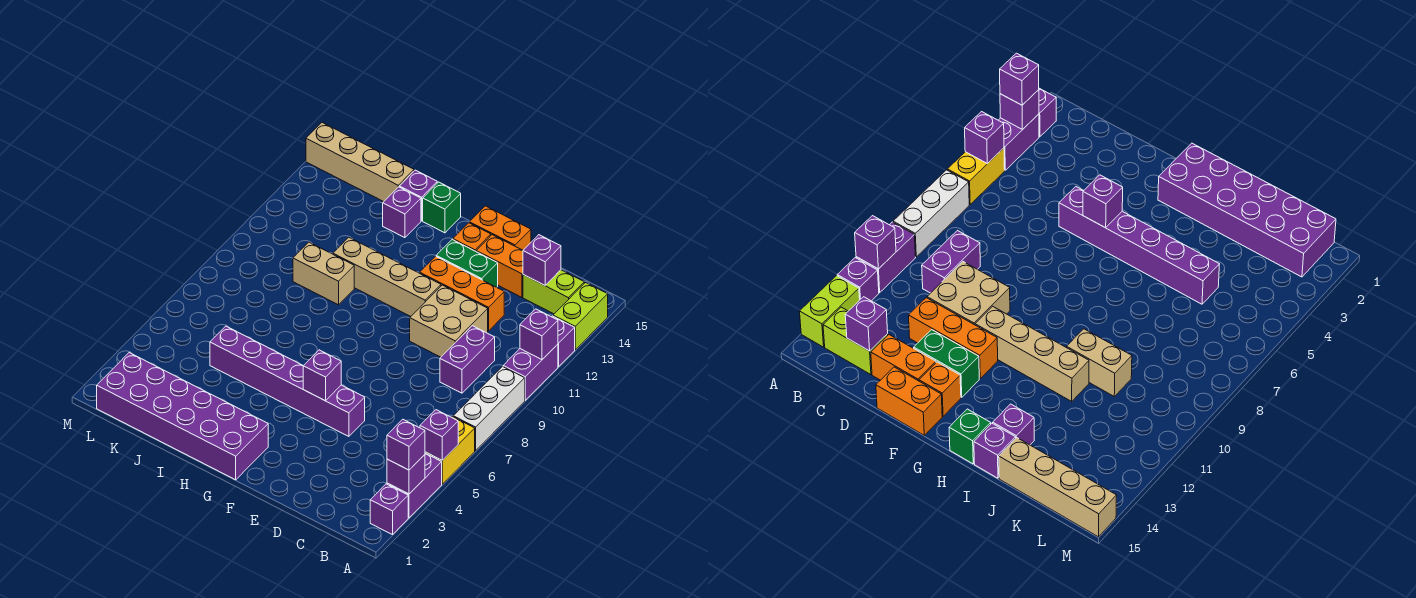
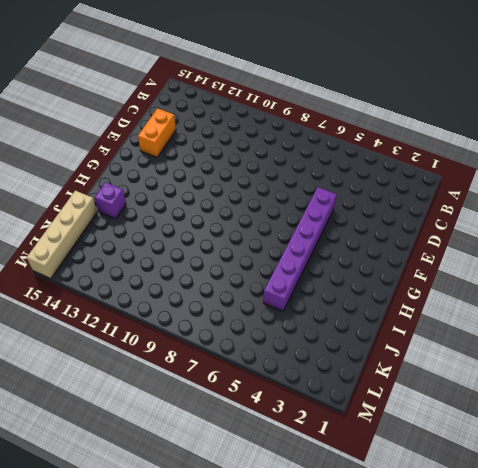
none -> purple 1x1 brick [370,484,408,535]
none -> purple 1x2 brick [387,453,442,518]
none -> yellow 1x2 brick [425,417,475,484]

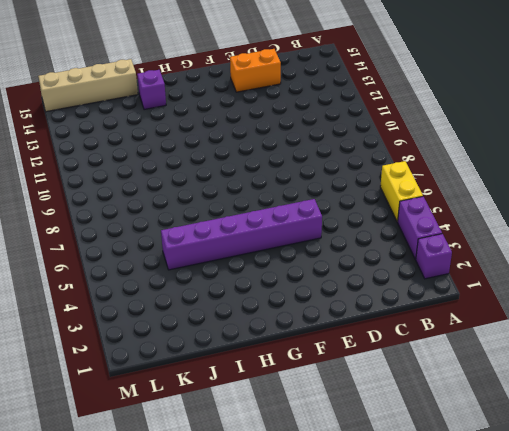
none -> white 1x3 brick [453,366,525,451]
none -> purple 1x2 brick [503,344,558,400]
none -> purple 1x1 brick [552,316,575,367]

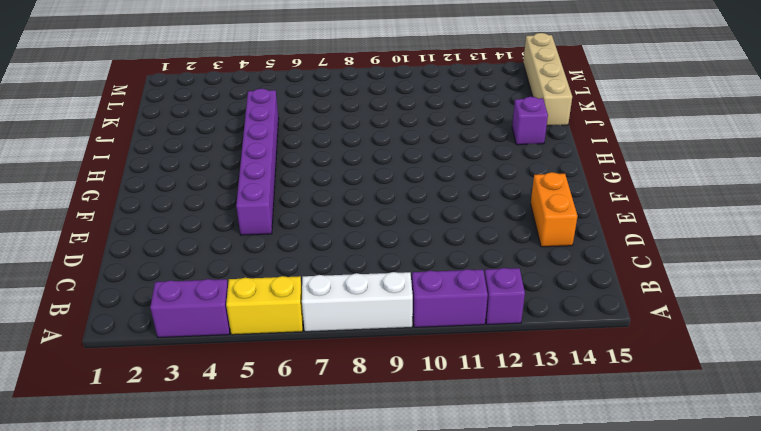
none -> purple 1x1 brick [370,484,408,535]
none -> lime 1x2 brick [553,283,608,350]
none -> lime 1x2 brick [523,270,584,314]

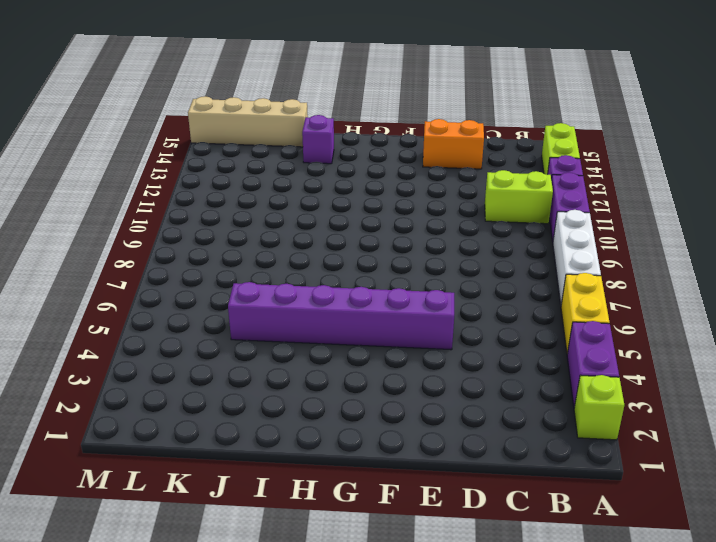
lime 1x1 brick [574,375,624,440] -> purple 1x1 brick [370,484,408,535]
lime 1x2 brick [485,170,553,224] -> lime 1x2 brick moved to [523,270,584,314]
none -> purple 1x2 brick [440,326,495,393]
none -> tan 2x2 brick [410,285,488,357]
none -> orange 1x3 brick [420,256,504,331]

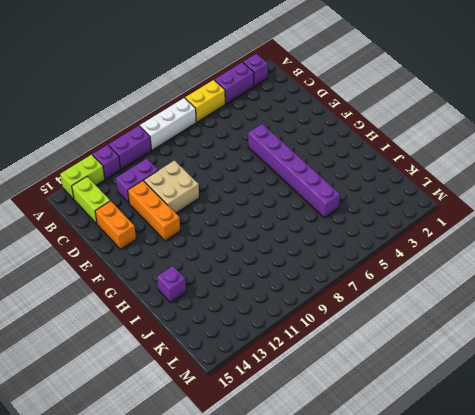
purple 1x2 brick [116,159,158,203] -> purple 1x2 brick moved to [440,326,495,393]
none -> green 1x2 brick [436,240,498,287]
none -> orange 1x2 brick [469,206,531,250]
none -> tan 1x4 brick [333,237,441,316]

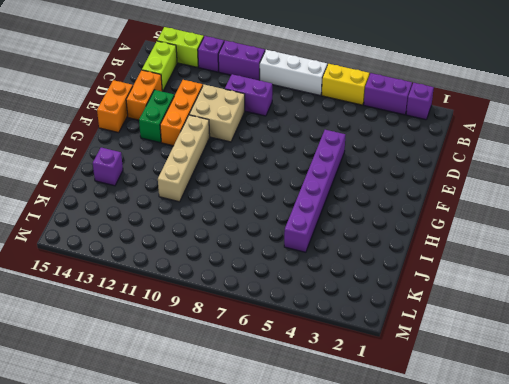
none -> orange 1x1 brick [453,223,491,251]
none -> purple 2x6 brick [97,353,268,480]
none -> green 1x1 brick [423,182,461,233]

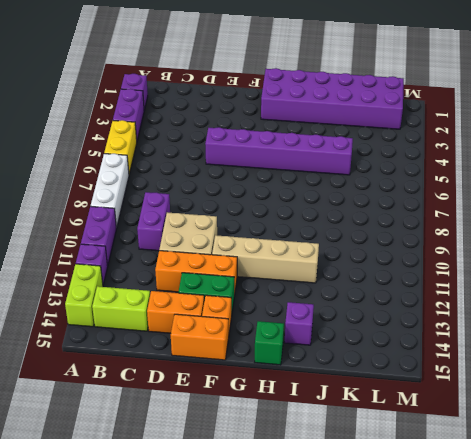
none -> tan 1x2 brick [293,242,354,305]
none -> purple 1x1 brick [399,170,437,221]
none -> tan 1x4 brick [306,123,414,202]

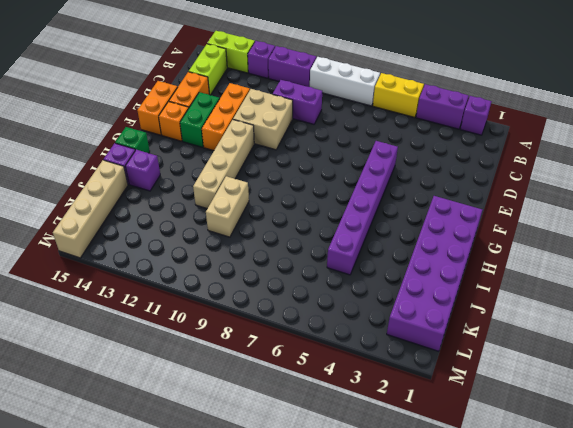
none -> purple 1x1 brick [387,455,425,494]
none -> purple 1x1 brick [420,410,458,460]
none -> purple 1x1 brick [520,309,558,360]

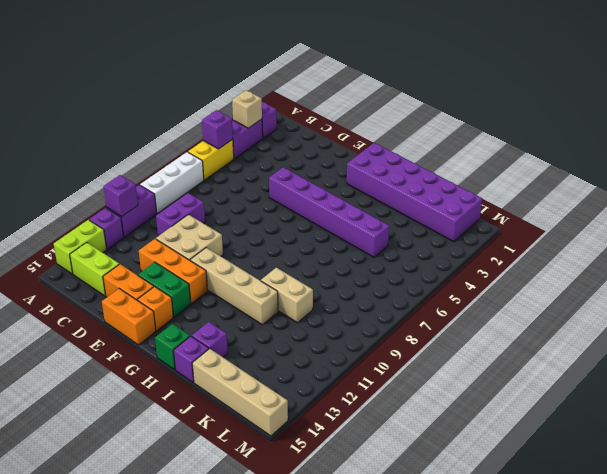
tan 1x1 brick [232,90,262,128] -> purple 1x1 brick [387,455,425,494]
none -> purple 1x1 brick [523,235,561,285]
none -> purple 1x1 brick [303,350,341,401]
none -> purple 1x1 brick [387,419,425,470]

